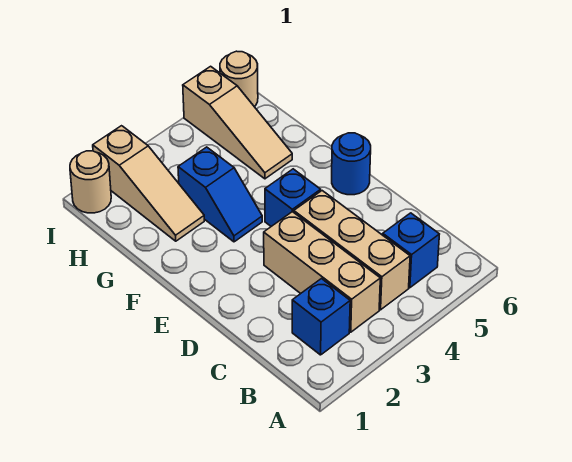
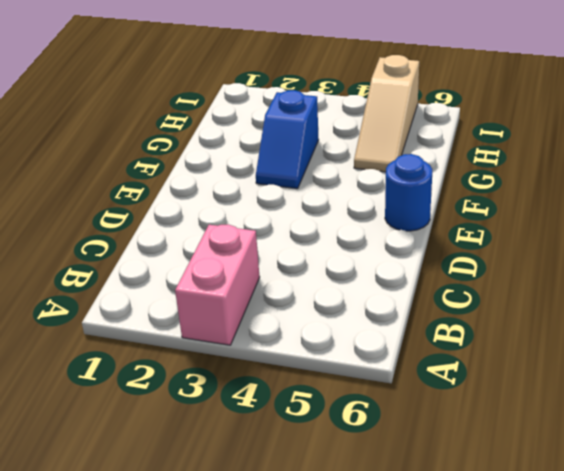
pink 1x2 brick [175,224,260,345] -> tan 1x3 brick [264,212,380,332]
none -> blue 1x1 brick [292,279,350,355]
none -> tan 1x3 brick [294,191,410,310]

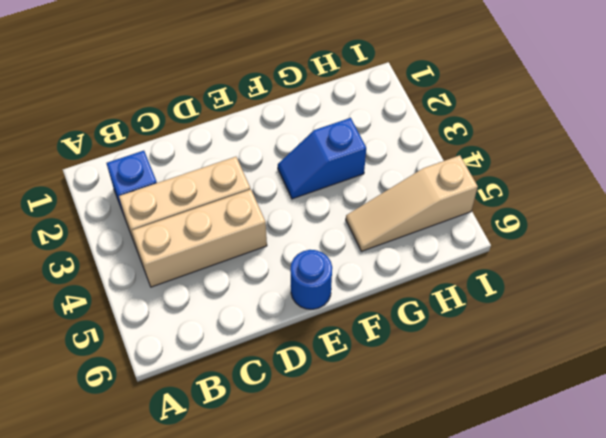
none -> blue 1x1 brick [383,213,439,288]
none -> blue 1x1 brick [265,169,321,226]

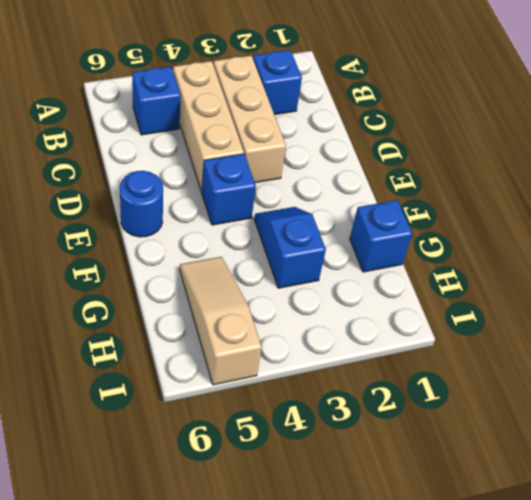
blue 1x1 brick [350,200,412,272] -> none
none -> tan 1x3 slope [93,126,204,241]
none -> tan 1x1 round brick [70,151,111,213]

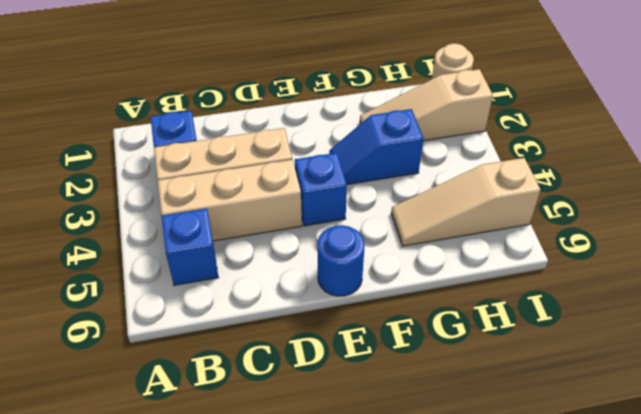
none -> tan 1x1 round brick [220,51,258,107]

